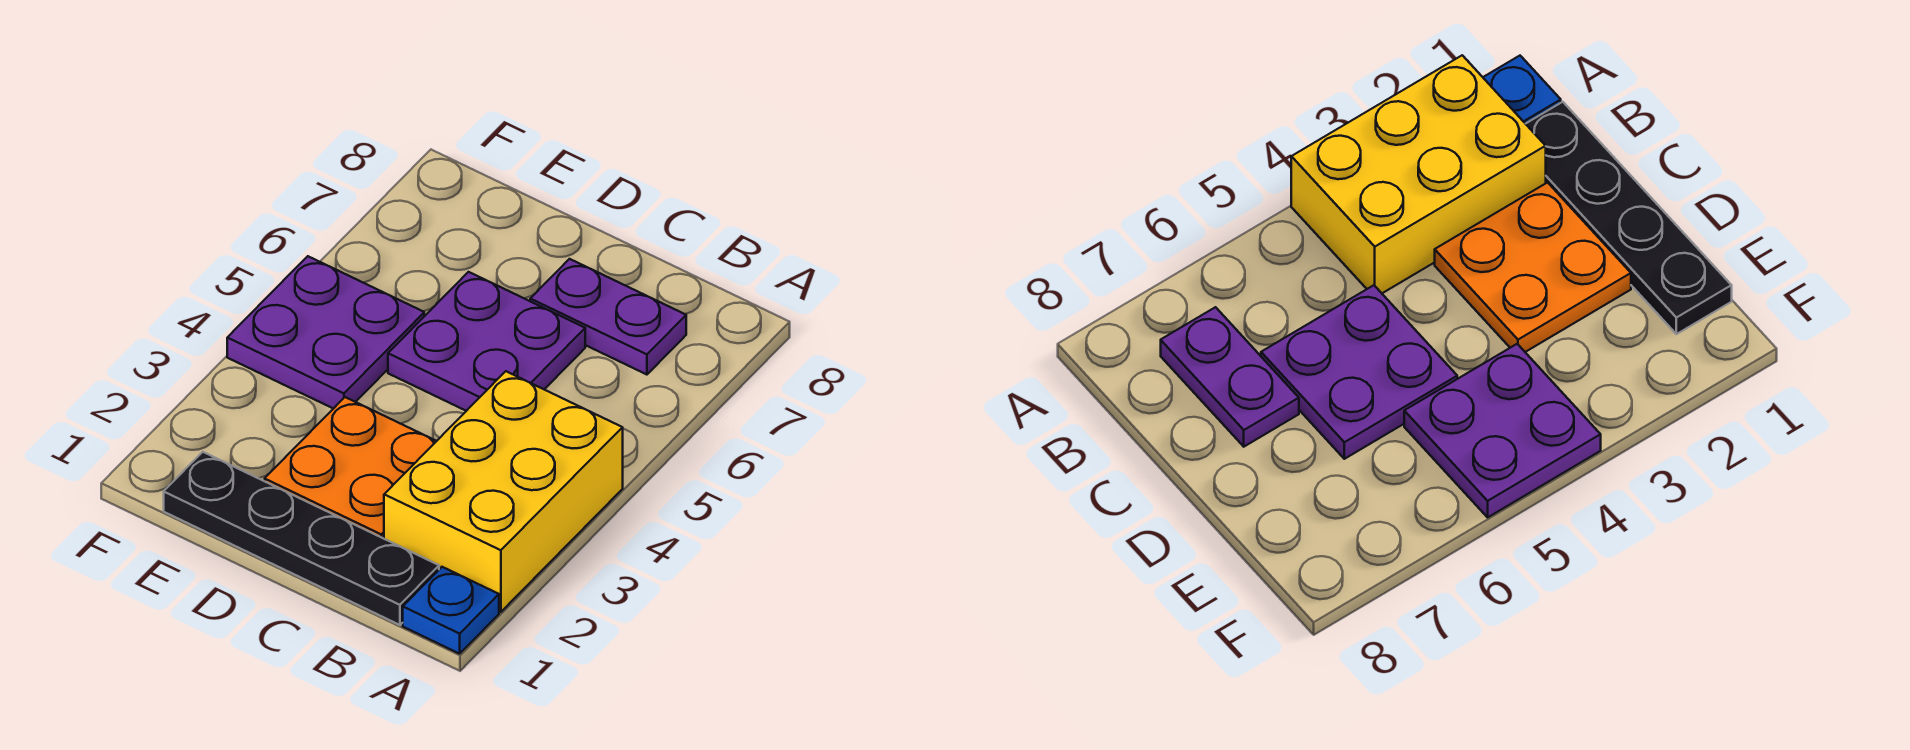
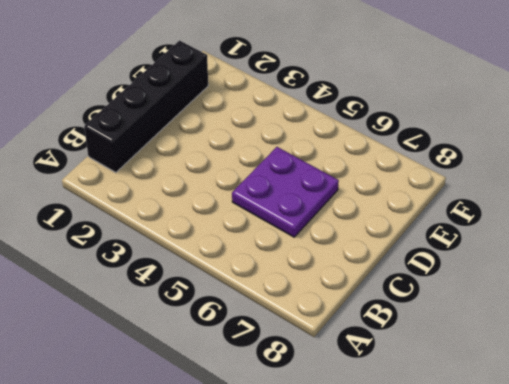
black 1x4 brick [84,41,208,172] -> black 1x4 plate [164,452,439,625]
none -> blue 1x1 plate [403,567,499,654]
none -> yellow 2x3 brick [384,371,623,612]

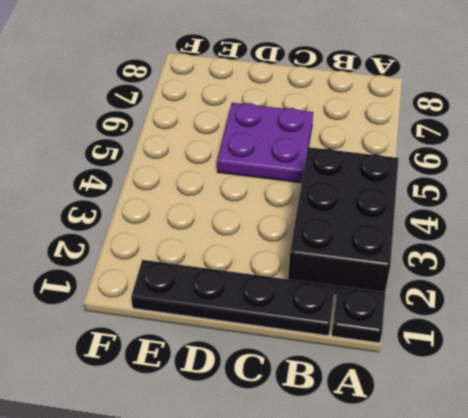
black 1x1 plate [331,286,385,343] -> blue 1x1 plate [403,567,499,654]
black 2x3 brick [288,147,399,295] -> yellow 2x3 brick [384,371,623,612]
none -> purple 1x2 plate [530,259,686,375]
none -> orange 2x2 plate [265,397,436,539]

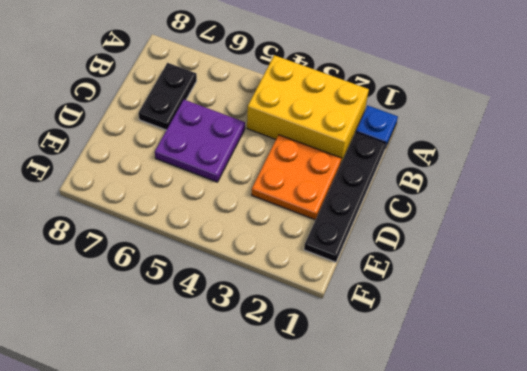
black 1x2 plate [139,63,197,130] -> purple 1x2 plate [530,259,686,375]
none -> purple 2x2 plate [227,256,424,409]

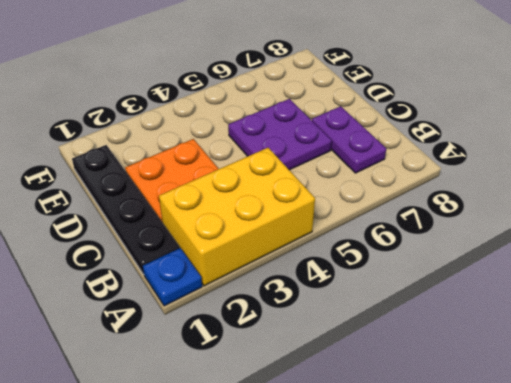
none -> purple 2x2 plate [227,256,424,409]

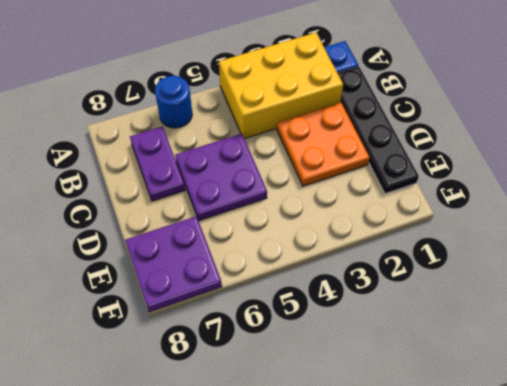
blue 1x1 round brick [155,76,192,128] -> none
purple 2x2 plate [125,216,222,312] -> purple 2x2 plate moved to [227,256,424,409]

